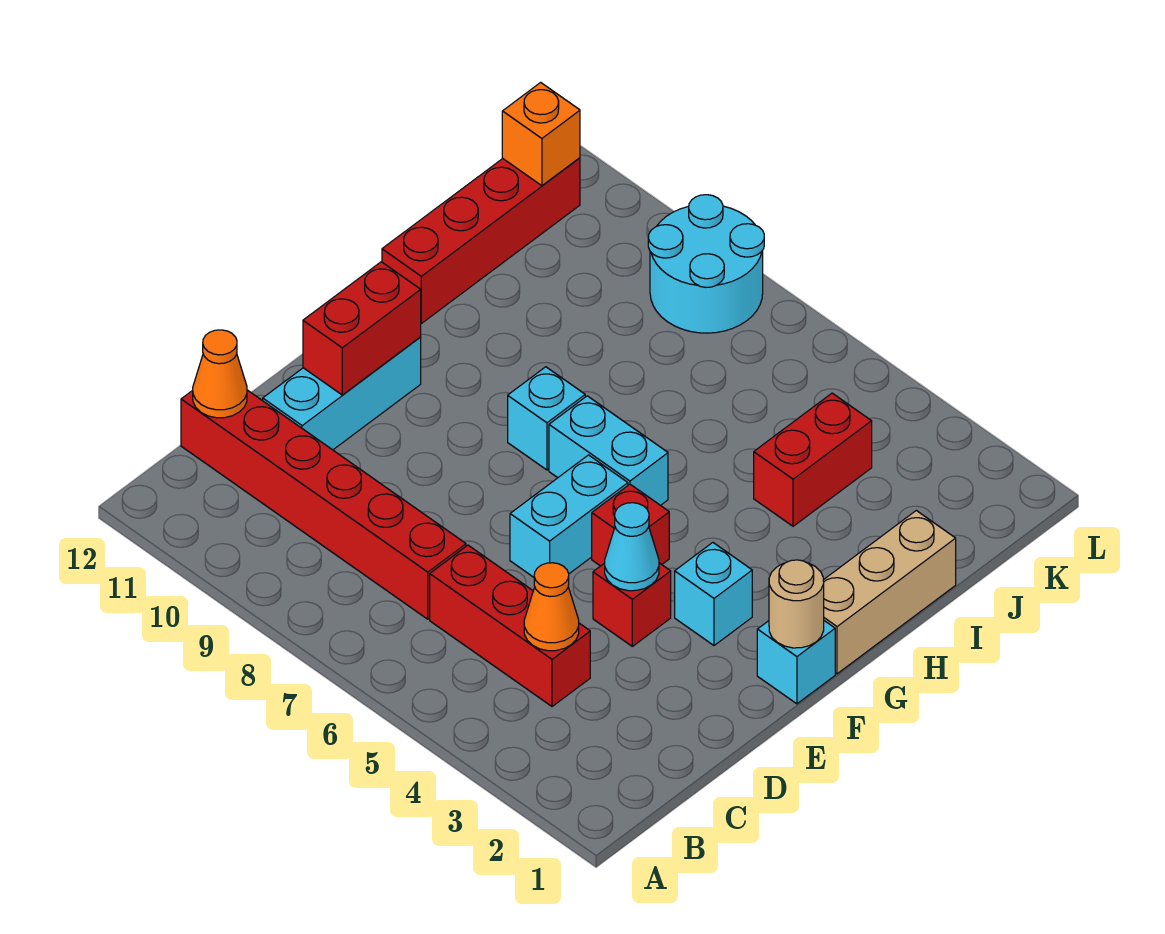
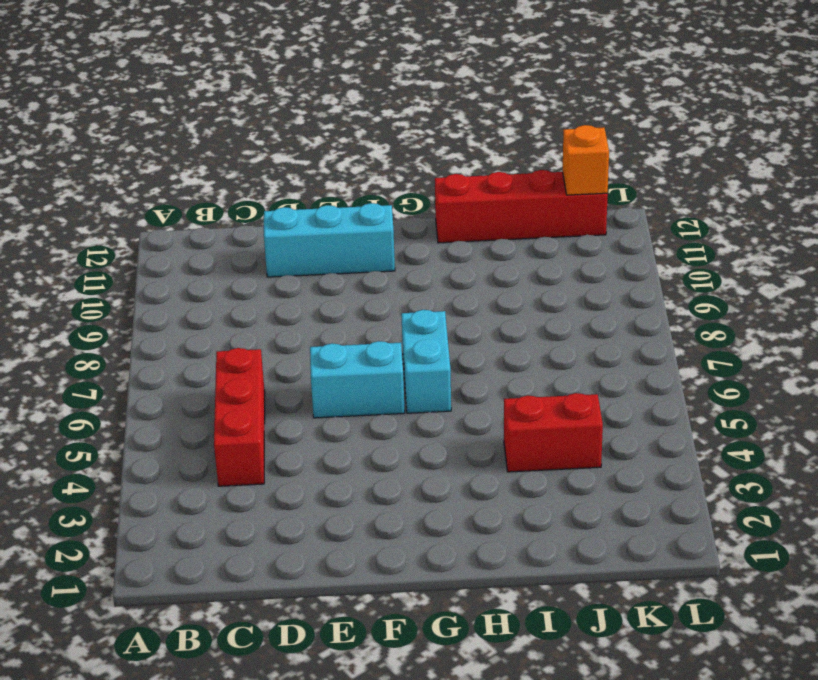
none -> red 1x6 brick [181,390,466,619]
none -> red 1x1 brick [593,563,671,646]
none -> cyan 1x1 brick [757,621,835,704]

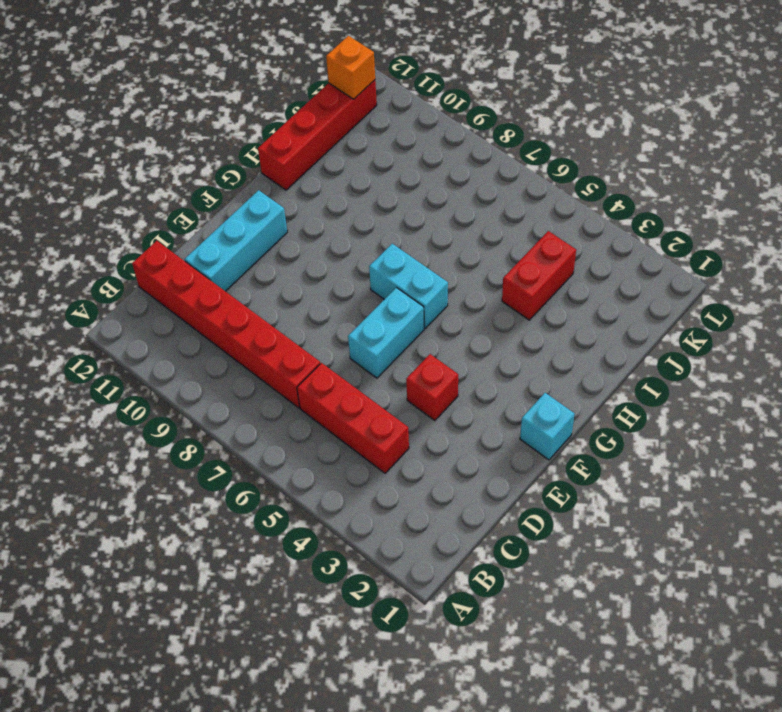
none -> cyan 1x1 brick [675,543,752,645]
none -> red 1x1 brick [592,484,669,566]
none -> tan 1x3 brick [823,511,956,674]

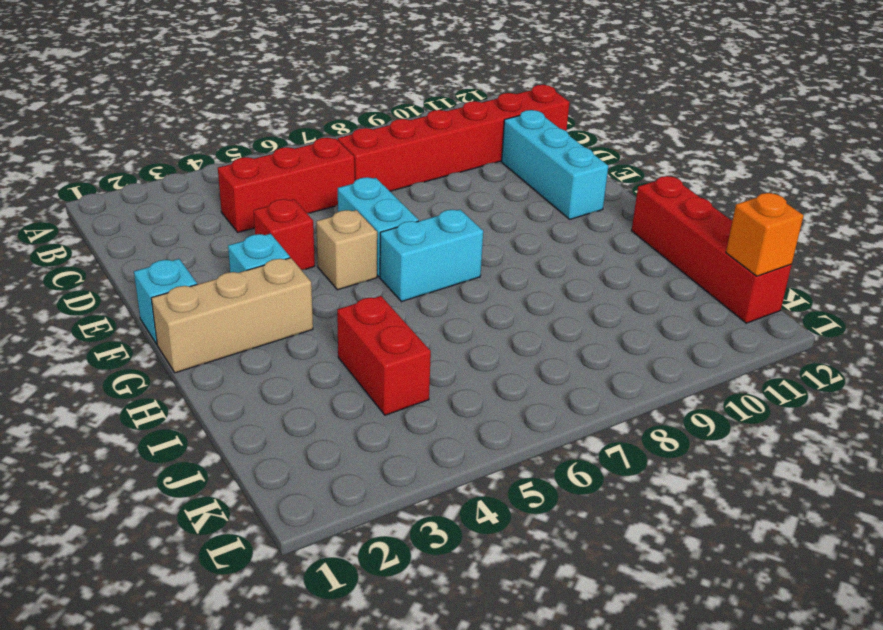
tan 1x1 brick [316,210,377,290] -> red 1x1 brick [592,484,669,566]
tan 1x3 brick [151,258,313,373] -> tan 1x3 brick turned to [823,511,956,674]
none -> cyan 1x1 brick [508,367,585,470]
none -> cyan 2x2 round brick [648,195,764,333]
none -> orange 1x1 cone [524,563,579,651]

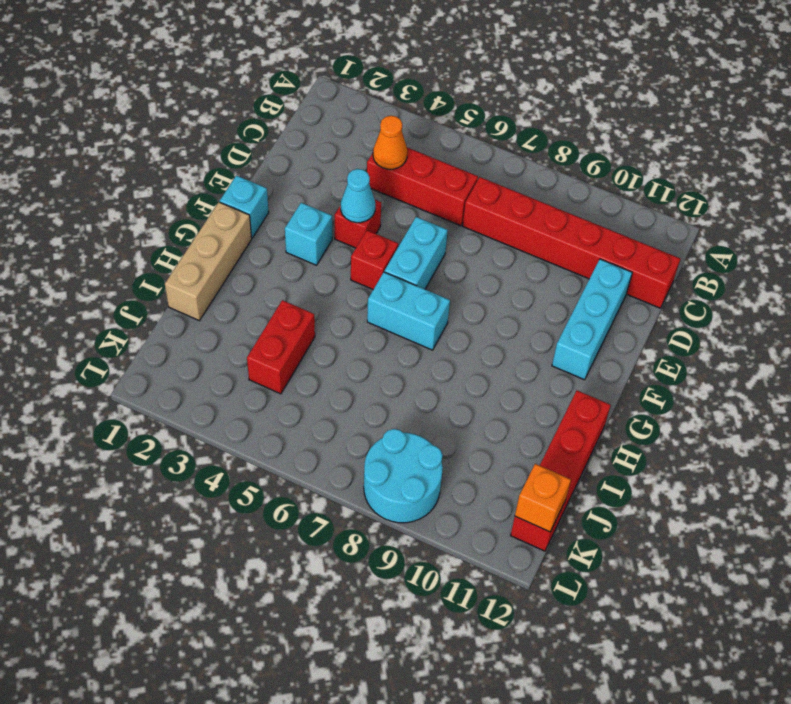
none -> cyan 1x1 brick [508,367,585,470]
none -> orange 1x1 cone [193,330,247,418]
none -> red 1x2 brick [303,262,421,395]

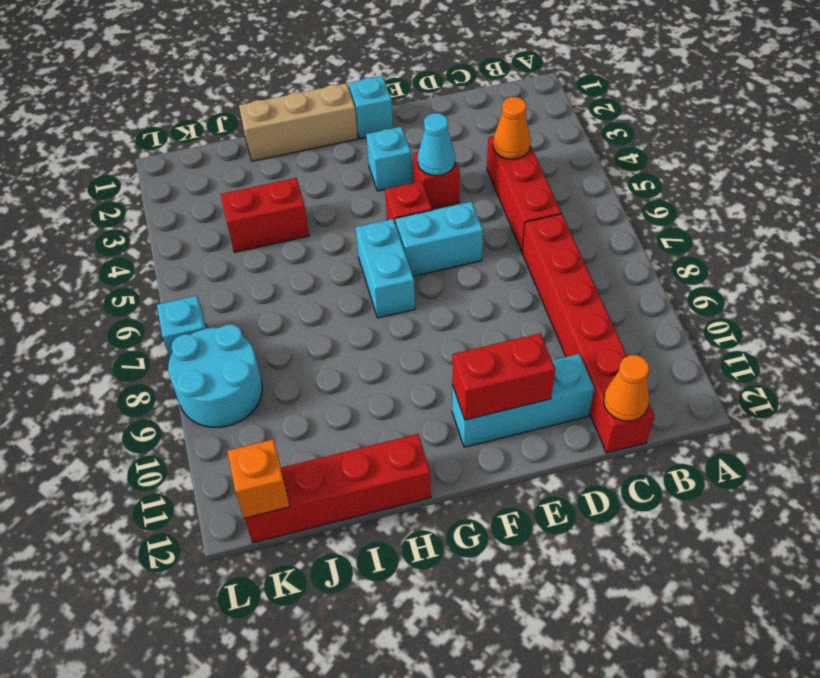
cyan 1x1 brick [157,296,207,357] -> cyan 1x1 brick moved to [508,367,585,470]
none -> tan 1x1 round brick [769,560,824,648]

